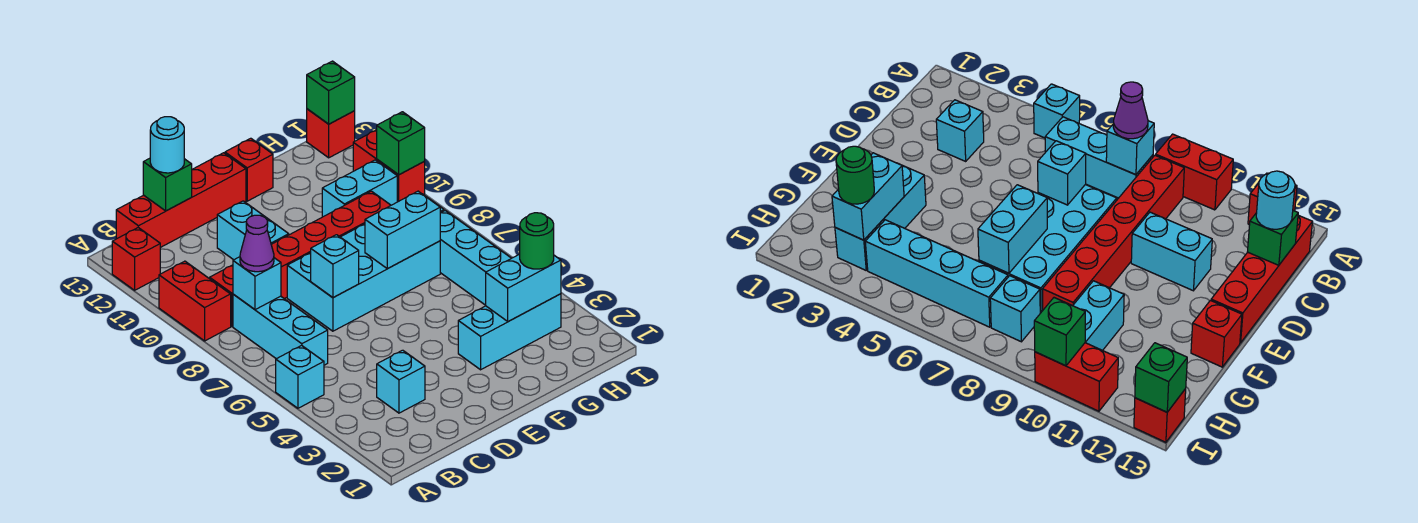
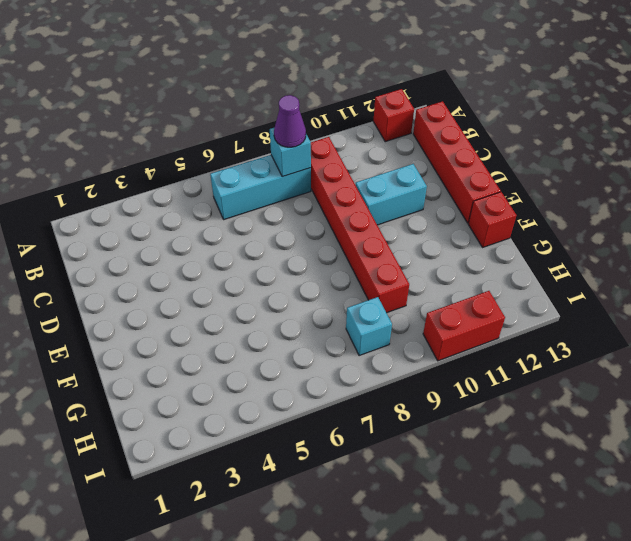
none -> cyan 1x1 brick [276,345,324,408]
none -> red 1x2 brick [159,261,231,341]
none -> cyan 1x1 brick [377,350,425,413]

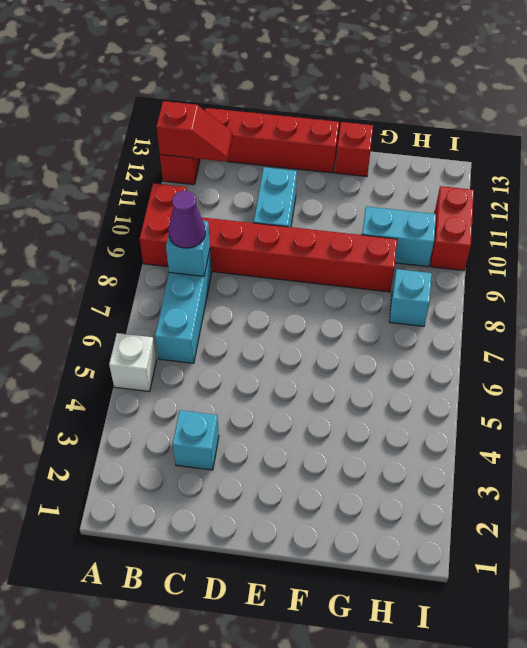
white 1x1 brick [109,333,157,392] -> cyan 1x1 brick [276,345,324,408]
red 1x2 slope [157,101,232,162] -> none
none -> cyan 2x4 brick [287,224,440,331]
none -> cyan 1x3 brick [458,294,561,370]
none -> cyan 1x4 brick [440,211,511,305]

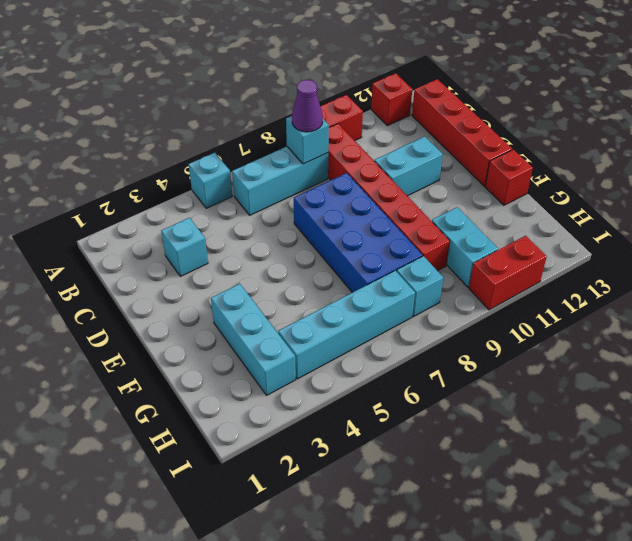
blue 2x4 brick [294,173,423,293] -> cyan 2x4 brick [287,224,440,331]
none -> red 1x1 brick [307,109,355,158]
none -> green 1x1 brick [143,158,192,211]
none -> cyan 1x1 brick [311,235,359,298]

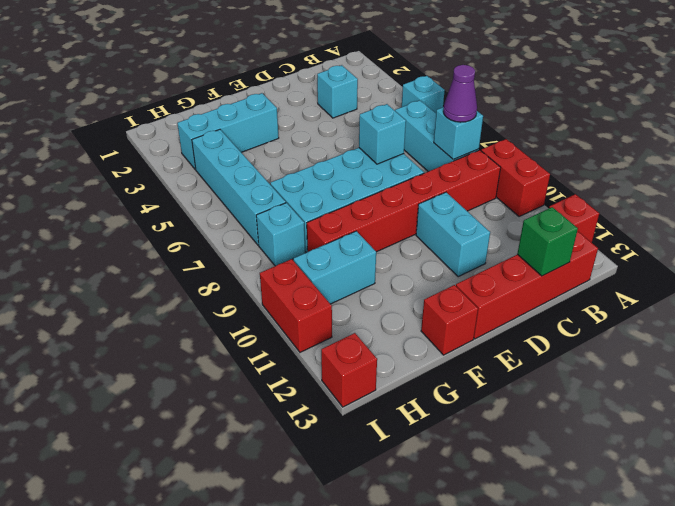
none -> cyan 1x2 brick [365,191,440,269]
none -> cyan 1x2 brick [486,254,561,322]
none -> green 1x1 brick [377,112,425,175]

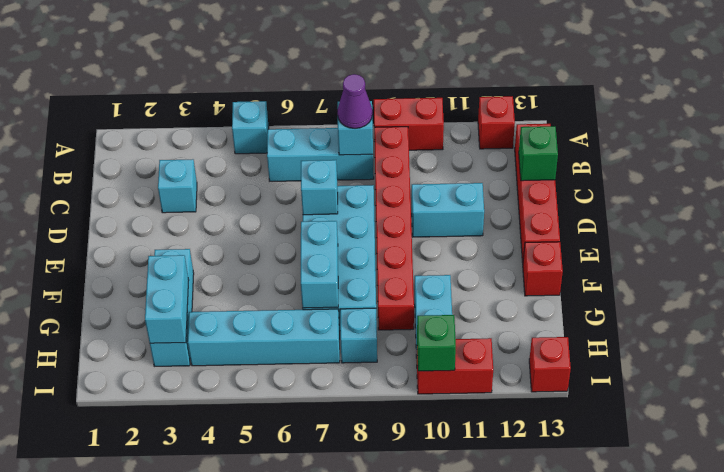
none -> green 1x1 brick [307,61,355,124]
none -> cyan 1x1 round brick [150,117,184,173]
none -> green 1x1 round brick [520,213,554,269]

